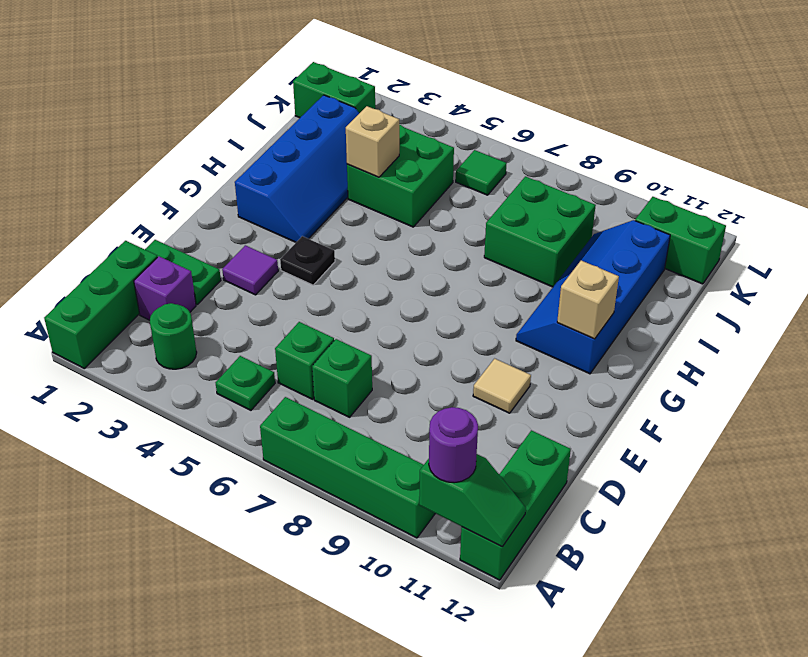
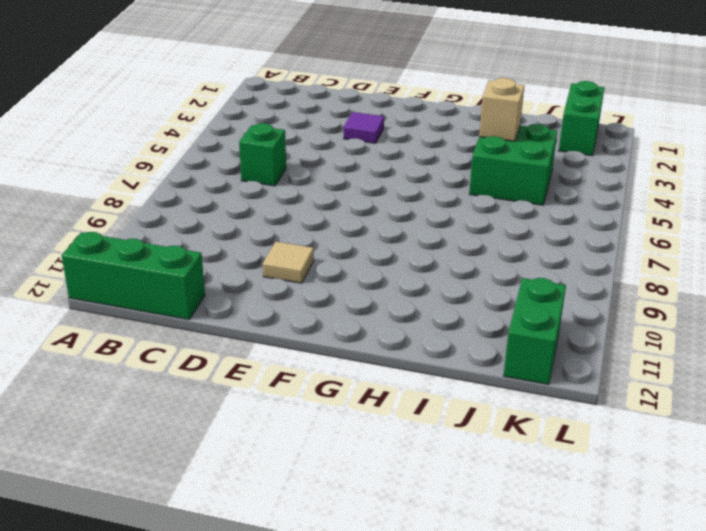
none -> green 1x3 brick [44,241,157,368]
none -> green 1x4 brick [260,397,435,538]
none -> green 1x1 round brick [150,303,197,369]

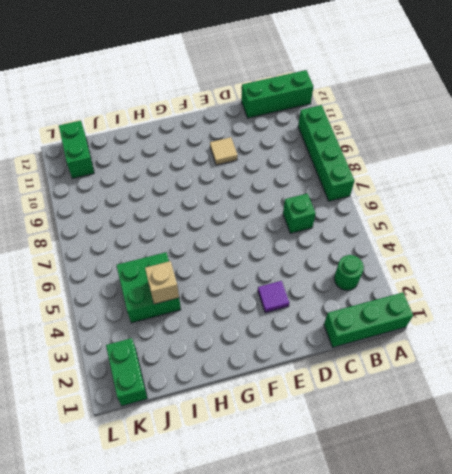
none -> green 1x1 plate [216,356,275,410]
none -> purple 1x1 brick [134,256,196,320]
none -> green 1x1 brick [312,339,372,417]

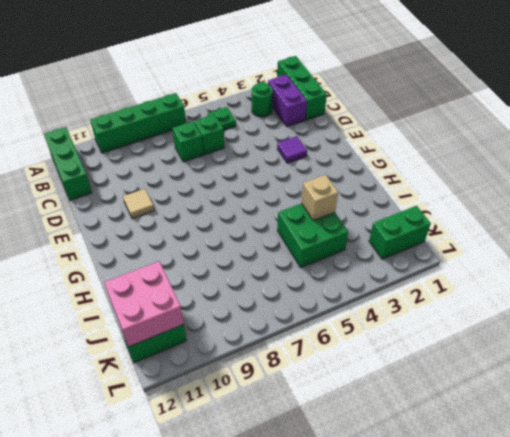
purple 1x2 brick [268,75,307,127] -> purple 1x1 brick [134,256,196,320]
pink 2x2 brick [104,261,184,347] -> none
none -> green 1x2 plate [145,240,221,304]
none -> black 1x1 plate [280,236,335,285]
none -> blue 2x4 slope [235,95,359,242]

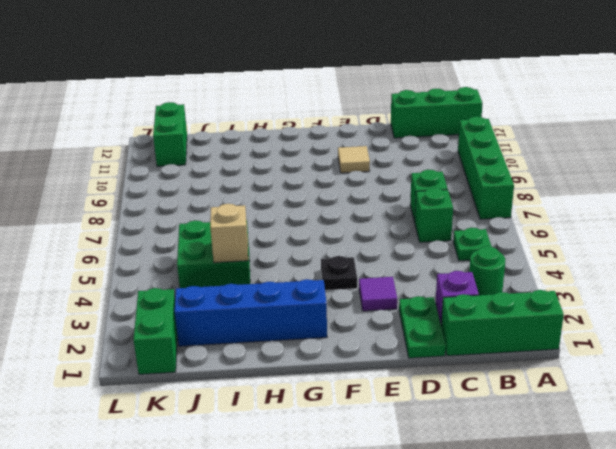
none -> blue 2x4 slope [516,220,670,374]
none -> green 2x2 brick [484,176,596,287]
none -> green 1x1 tile [456,150,507,195]

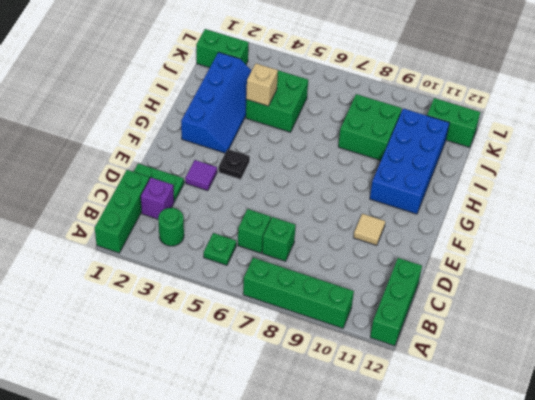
blue 2x4 brick [370,108,449,214] -> blue 2x4 slope [516,220,670,374]
none -> green 1x1 tile [456,150,507,195]
none -> green 1x2 slope [419,454,526,547]
none -> tan 1x1 brick [557,261,619,339]

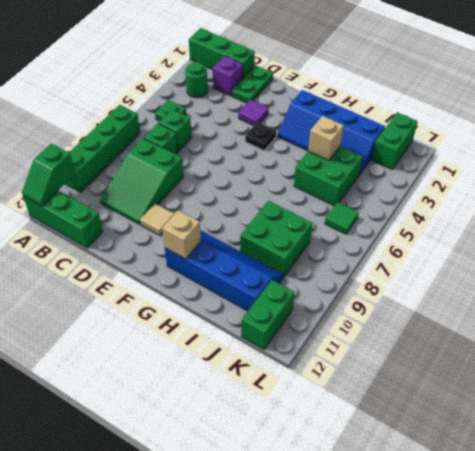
green 2x3 slope [100,138,184,224] -> none
none -> purple 1x1 round brick [429,407,478,483]

